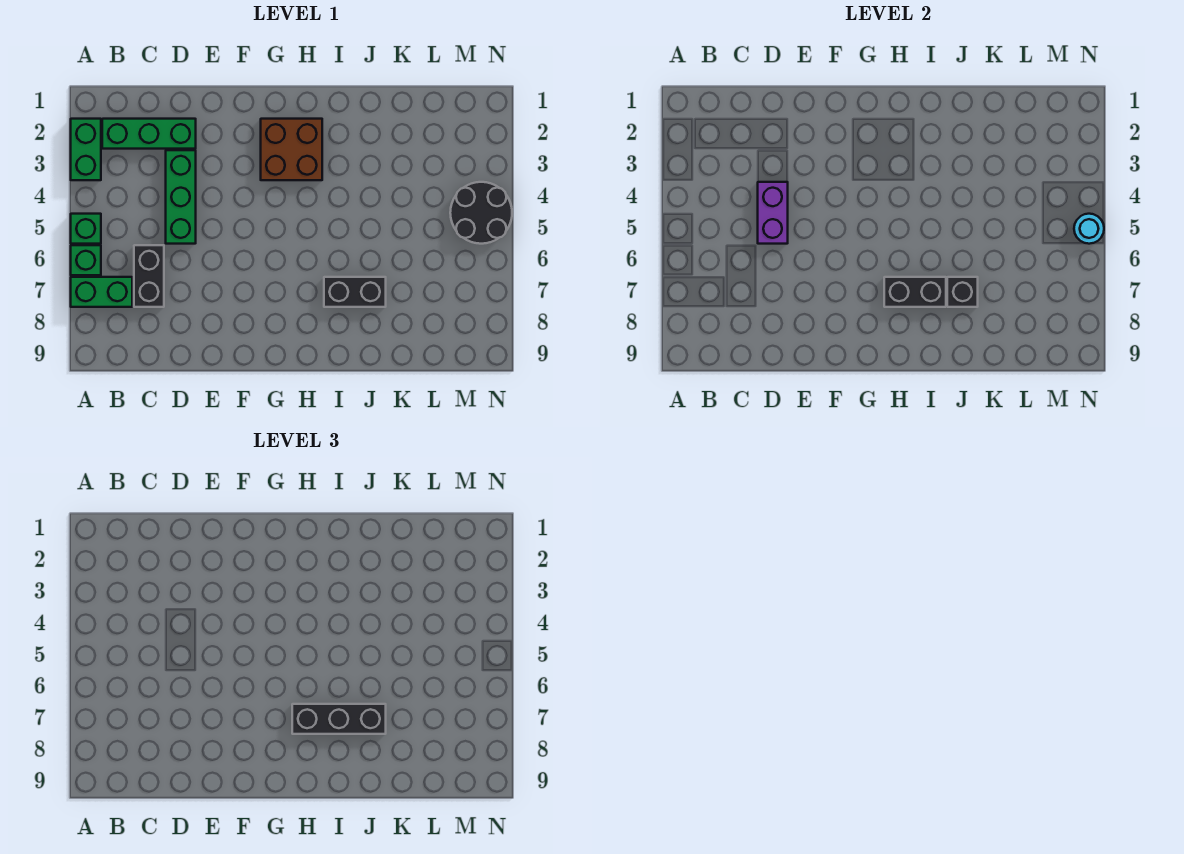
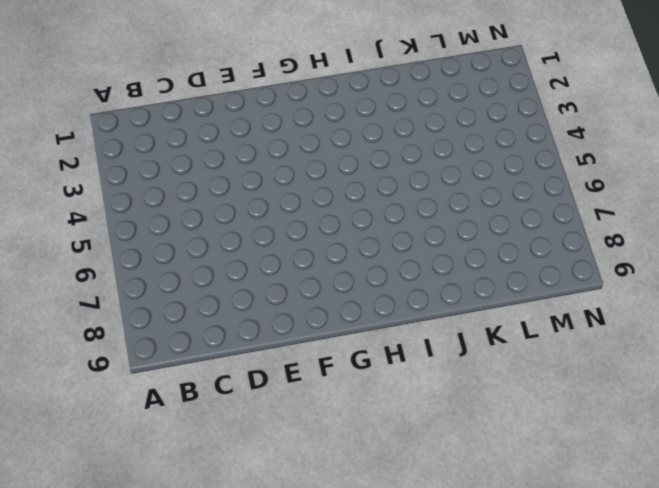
none -> green 1x2 brick [71,119,101,180]
none -> green 1x1 brick [71,214,101,244]
none -> green 1x1 brick [71,245,101,275]

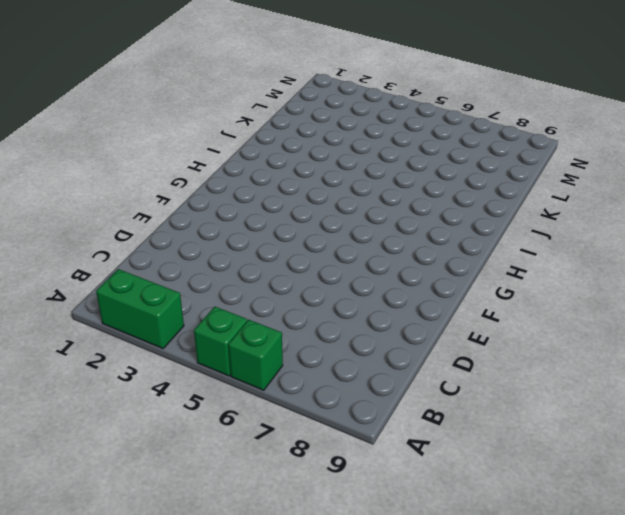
none -> green 1x2 brick [71,277,132,307]
none -> green 1x3 brick [102,119,196,149]
none -> black 1x2 brick [134,245,164,307]

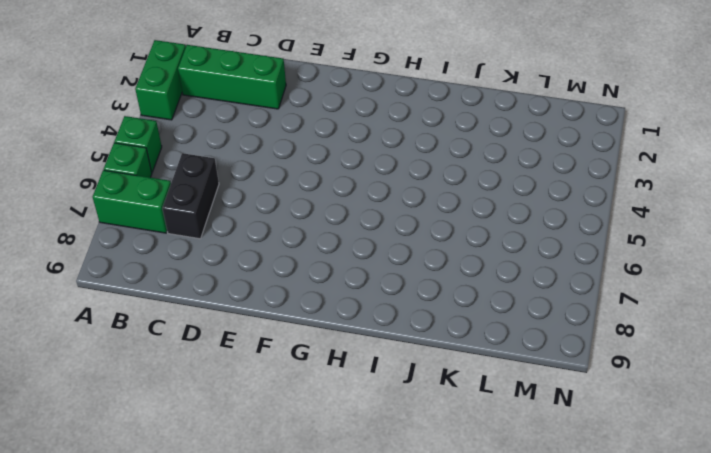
none -> green 1x3 brick [166,150,196,244]
none -> brown 2x2 brick [261,119,322,180]
none -> black 1x2 brick [324,277,386,307]

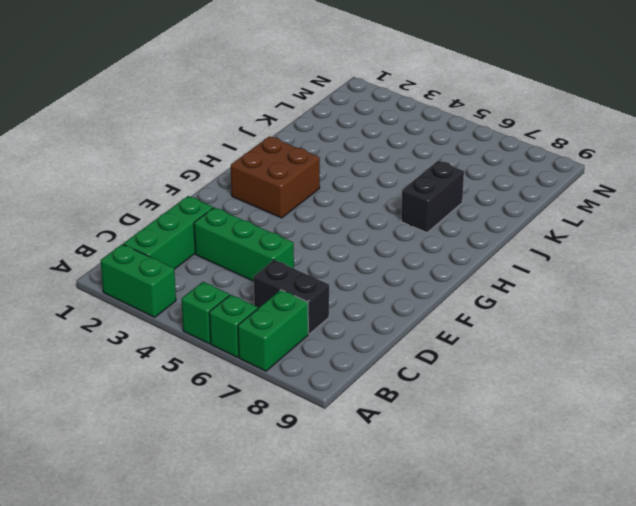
none -> black 2x2 round brick [450,182,512,244]
none -> purple 1x2 brick [758,182,788,244]
none -> black 1x2 brick [884,277,946,307]

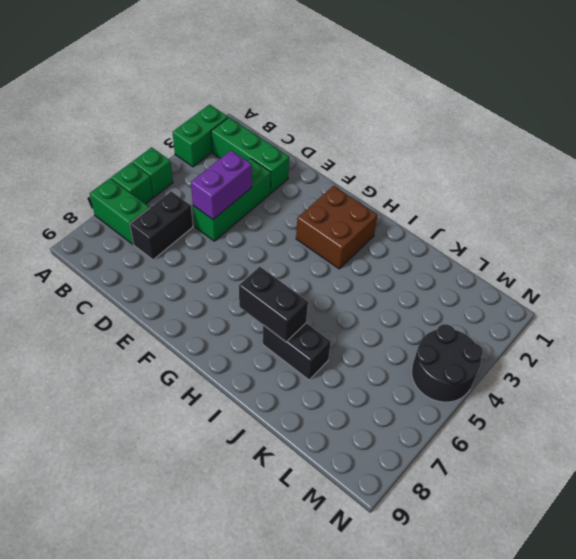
none -> black 1x1 brick [947,277,978,307]
none -> cyan 1x1 round brick [1074,214,1104,244]
none -> black 1x3 brick [292,704,386,734]

